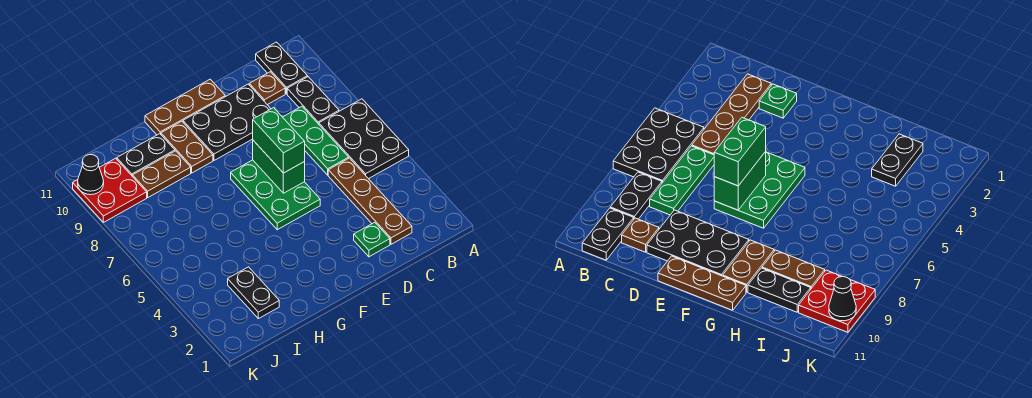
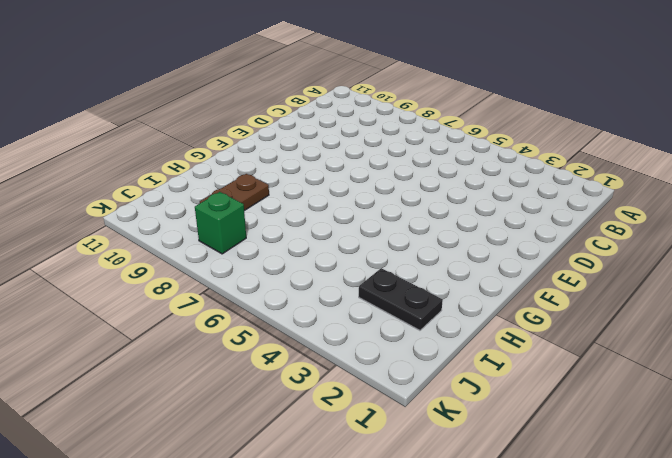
green 1x1 brick [195,192,246,254] -> none
none -> black 2x3 plate [319,99,409,179]
none -> black 1x2 plate [287,77,339,124]
none -> black 1x2 plate [256,42,308,94]

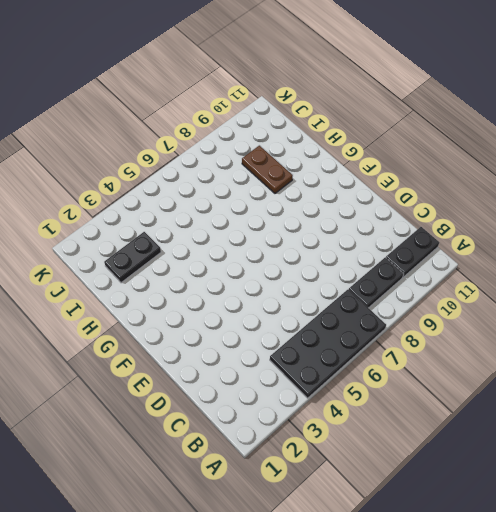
black 2x4 plate [270,290,386,398] -> black 2x3 plate [319,99,409,179]
none -> brown 1x4 plate [328,158,412,244]
none -> green 1x3 plate [283,106,349,175]
none -> brown 1x1 plate [249,72,285,105]

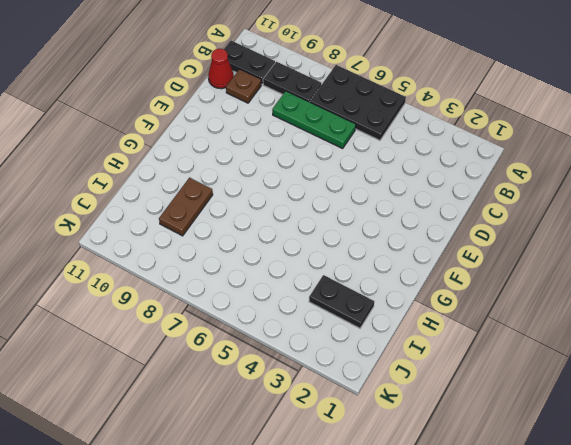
red 1x1 cone [208,49,234,89] -> none
none -> brown 1x4 plate [328,158,412,244]
none -> green 1x1 plate [354,222,390,257]
none -> black 2x3 plate [183,84,271,160]

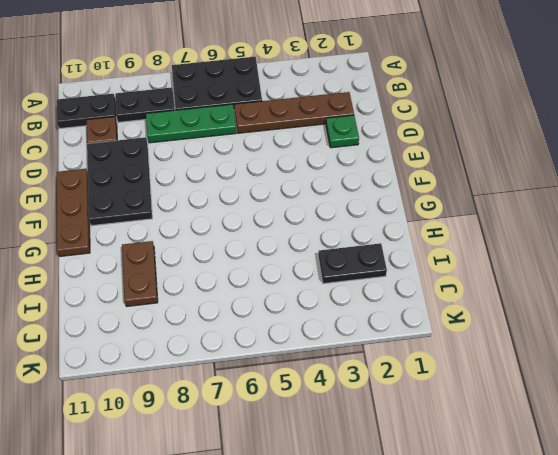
none -> green 2x3 plate [231,160,320,230]
none -> brown 1x2 plate [161,121,213,173]
none -> black 1x2 plate [117,134,175,177]

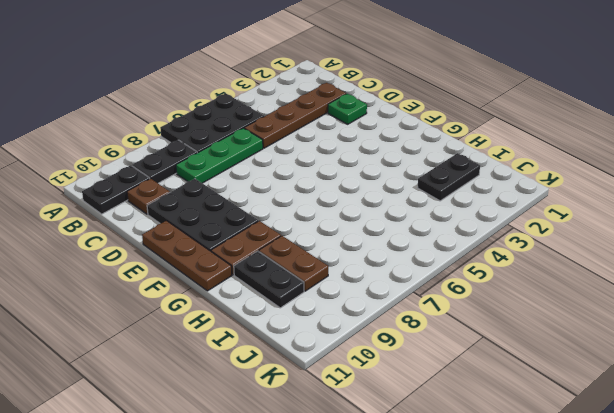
none -> green 2x3 plate [231,160,320,230]
none -> red 2x2 plate [73,158,147,222]
none -> green 1x2 brick [253,140,305,193]

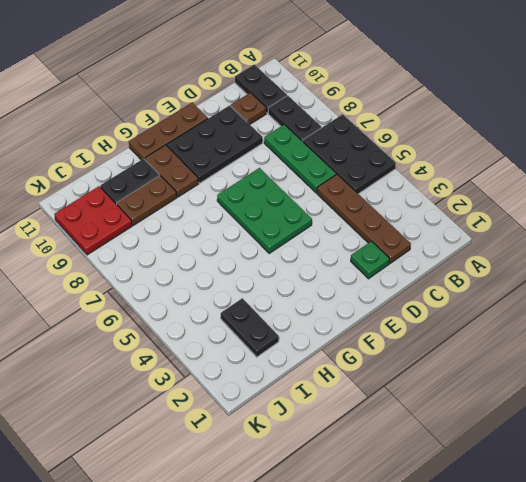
none -> green 1x2 brick [253,140,305,193]
none -> black 1x1 cone [78,155,104,195]
none -> green 1x2 brick [253,108,305,173]

